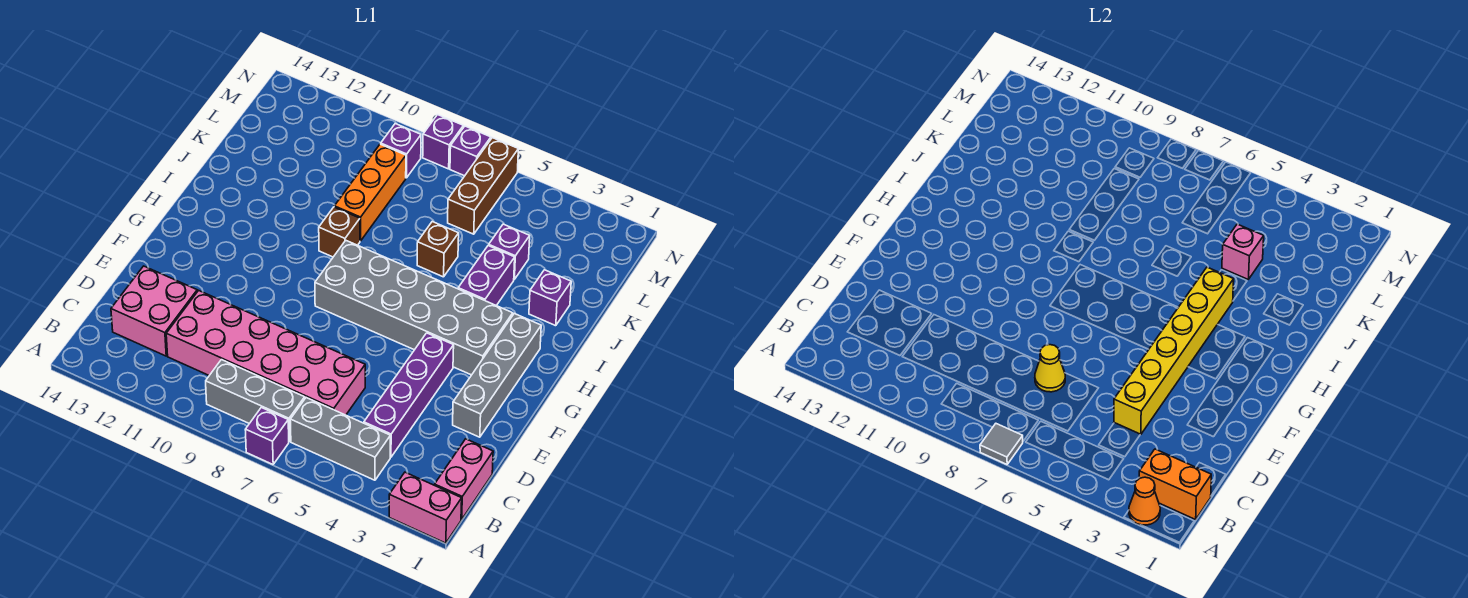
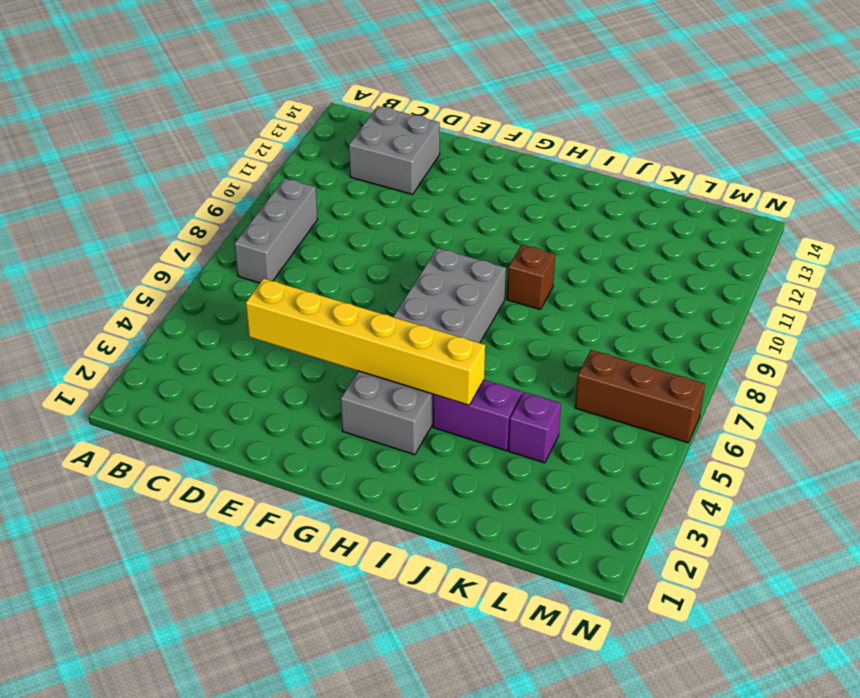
grey 2x2 brick [349,106,440,194] -> pink 2x2 brick [111,266,197,356]
none -> pink 1x2 brick [389,472,462,543]
none -> purple 1x1 brick [245,408,289,464]
none -> pink 1x2 brick [435,439,493,520]

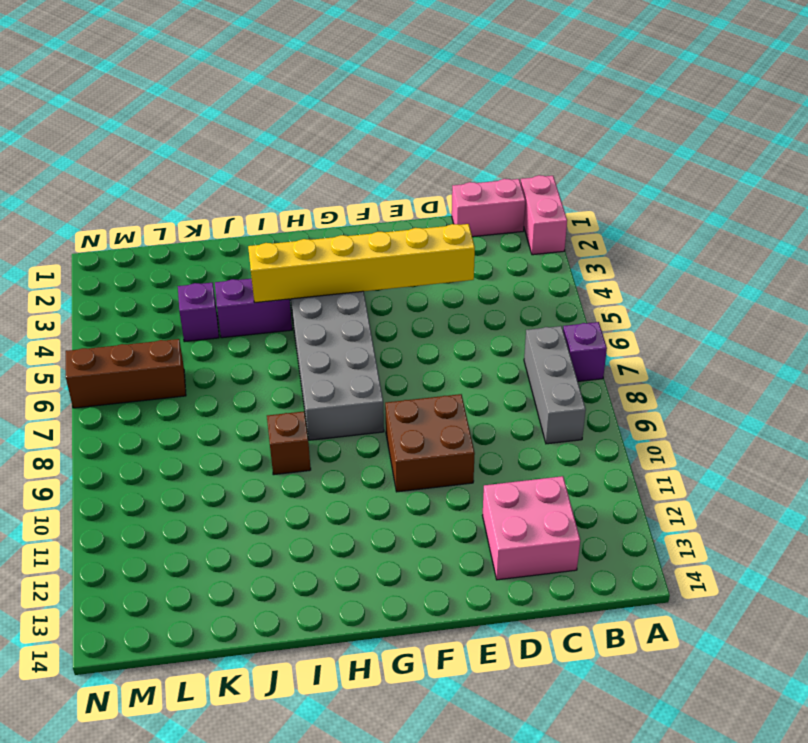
brown 2x2 brick [385,394,475,492] -> none
none -> grey 1x3 brick [290,398,390,480]
none -> purple 1x4 brick [364,333,454,457]
none -> pink 2x6 brick [166,290,365,415]

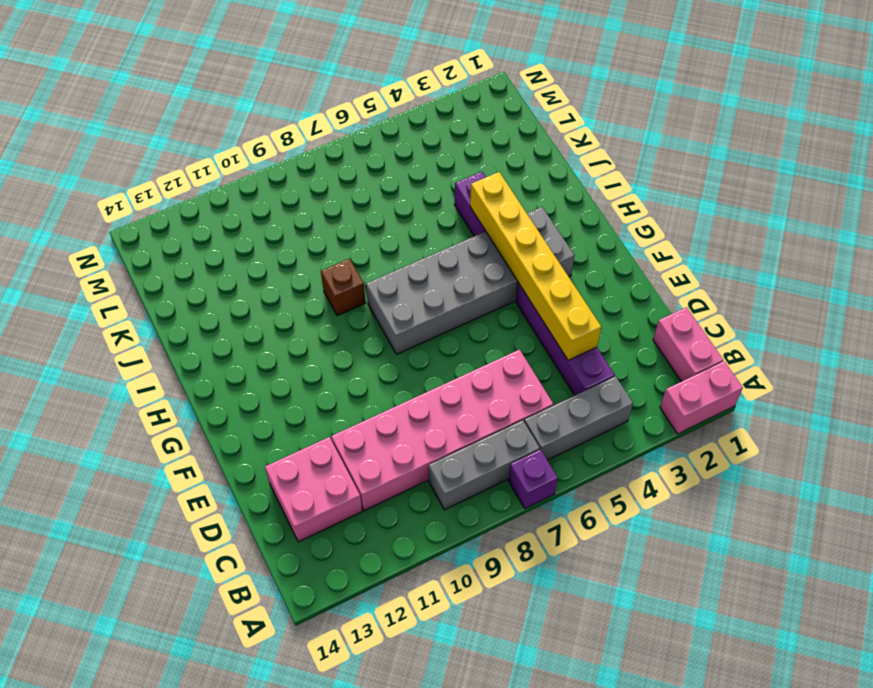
none -> grey 1x4 brick [453,314,541,437]
none -> purple 1x1 brick [529,270,571,326]
none -> brown 1x1 brick [417,222,459,277]

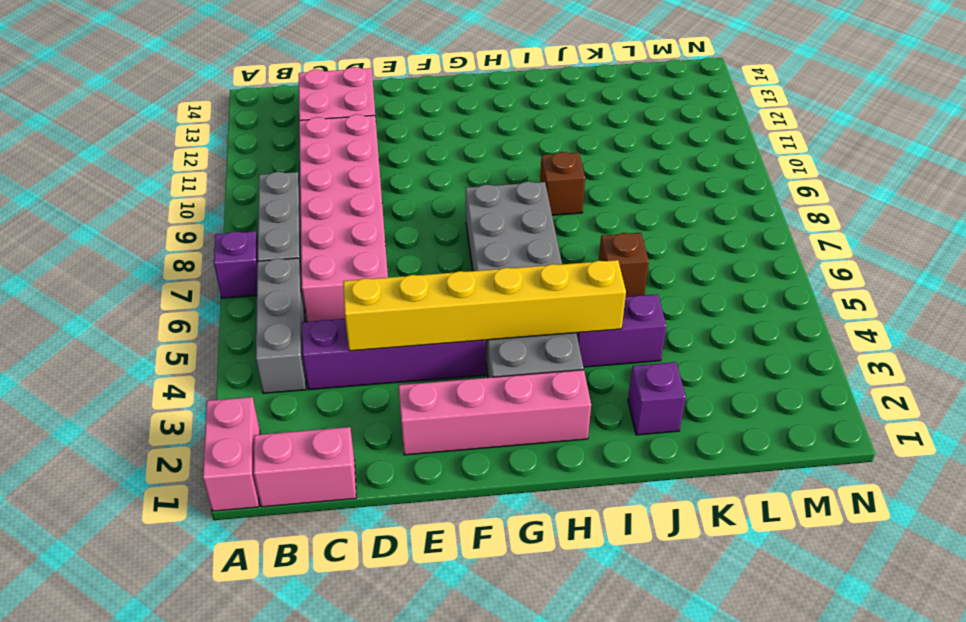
pink 1x4 brick [399,370,591,455] -> grey 1x4 brick [453,314,541,437]
none -> orange 1x3 brick [334,144,406,241]
none -> purple 1x1 brick [489,224,530,279]
none -> brown 1x3 brick [448,138,518,234]

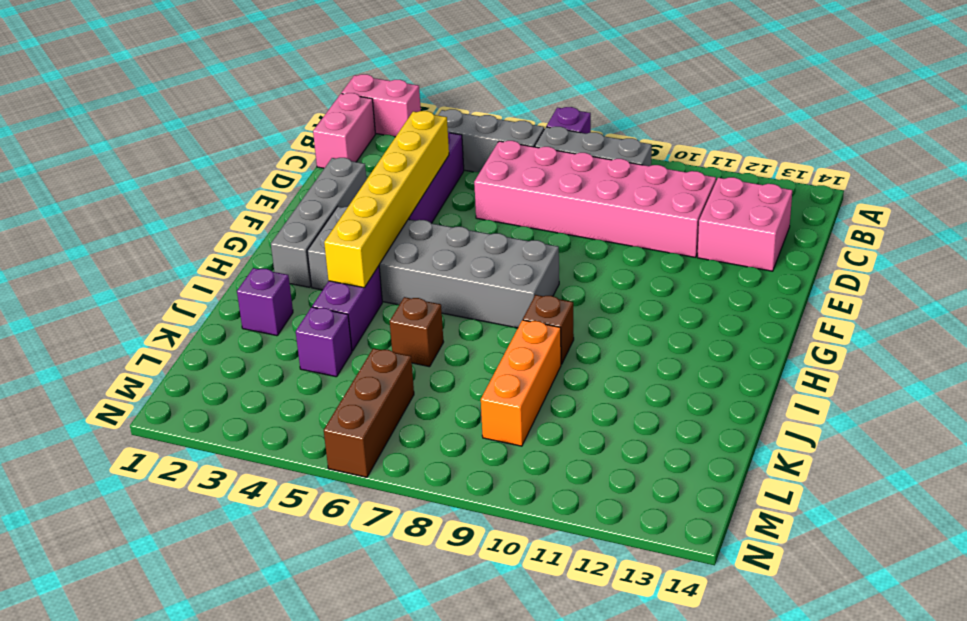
none -> purple 1x1 brick [381,124,421,178]
none -> purple 1x1 brick [450,126,491,176]
none -> purple 1x1 brick [423,115,463,169]

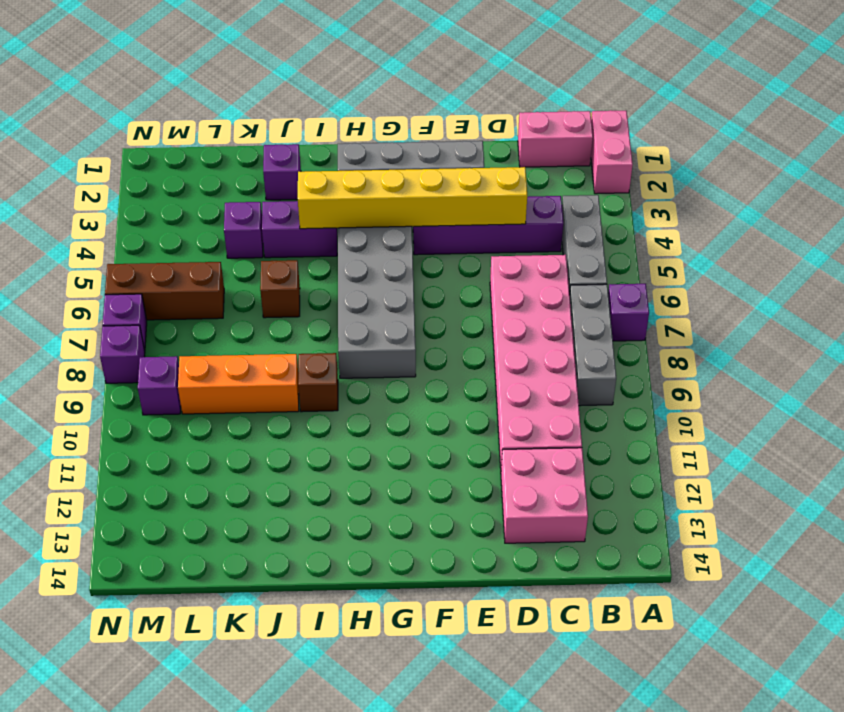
none -> orange 1x1 cone [1129,477,1160,525]
none -> grey 1x1 tile [980,424,1023,464]
none -> orange 1x2 brick [1139,449,1211,520]

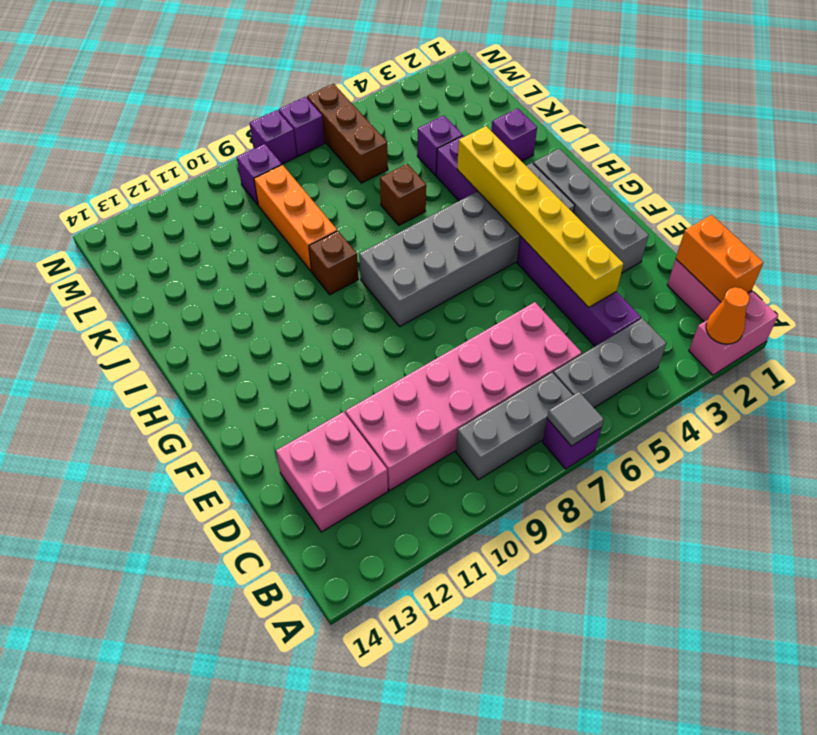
orange 1x2 brick [676,215,763,302] -> orange 1x2 brick turned to [1139,449,1211,520]
none -> yellow 1x1 cone [1035,345,1065,392]
none -> pink 1x1 brick [1222,224,1264,279]

